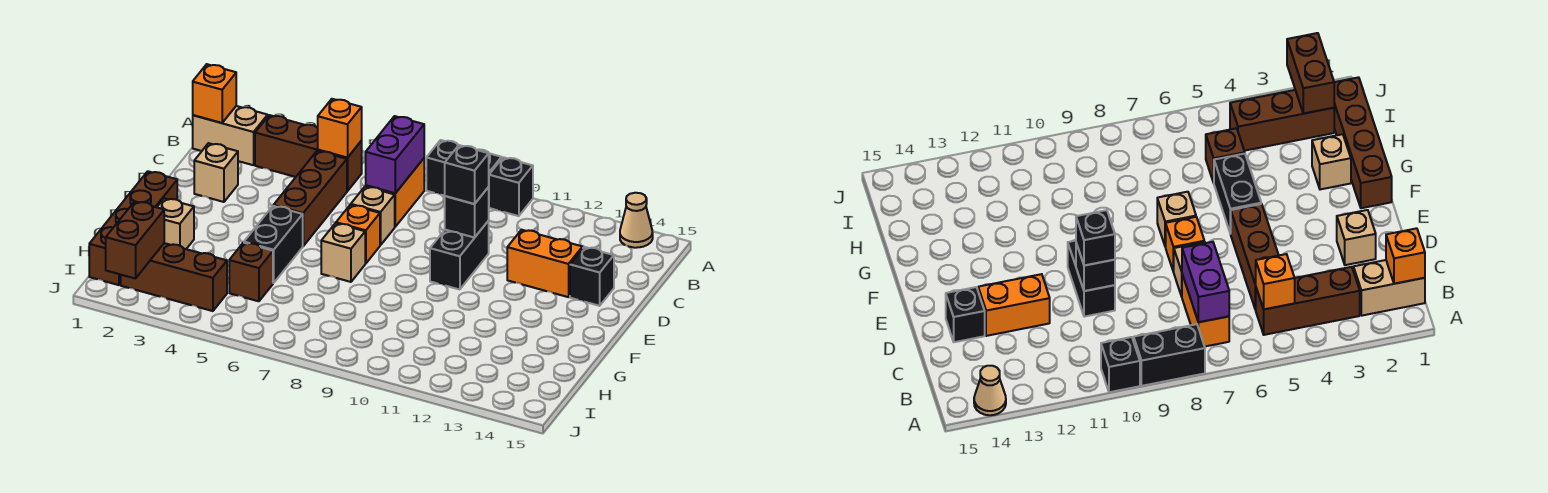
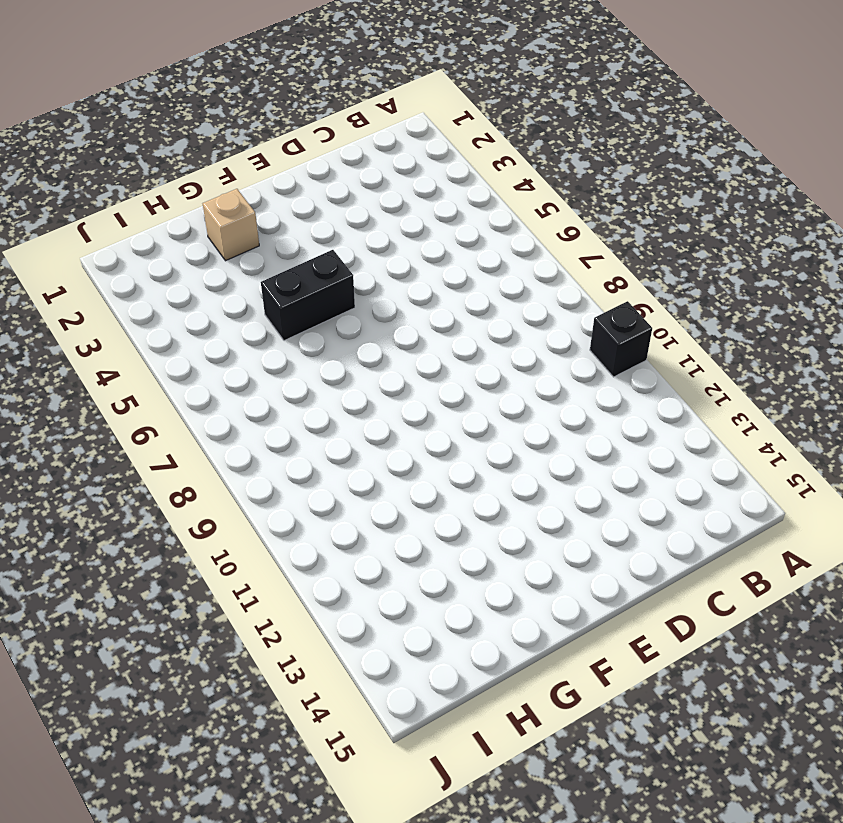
none -> black 1x2 brick [426,140,502,196]
none -> tan 1x1 cone [620,193,653,248]
none -> tan 1x2 brick [193,106,268,165]

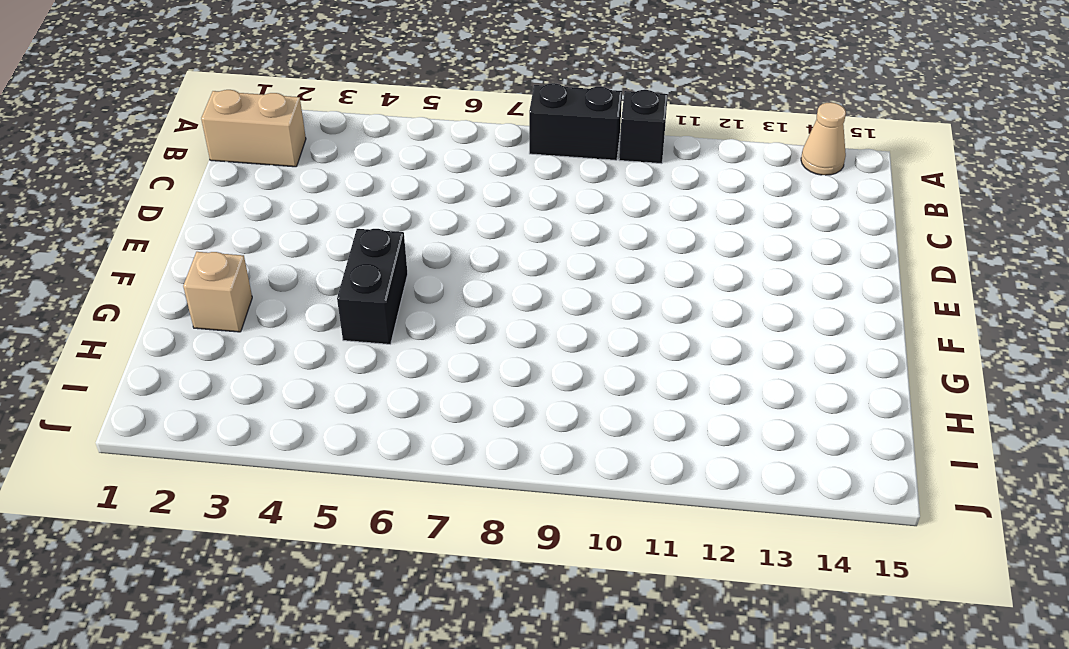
none -> brown 1x3 brick [255,115,362,191]
none -> orange 1x2 brick [366,158,424,227]
none -> brown 1x3 brick [273,151,347,246]

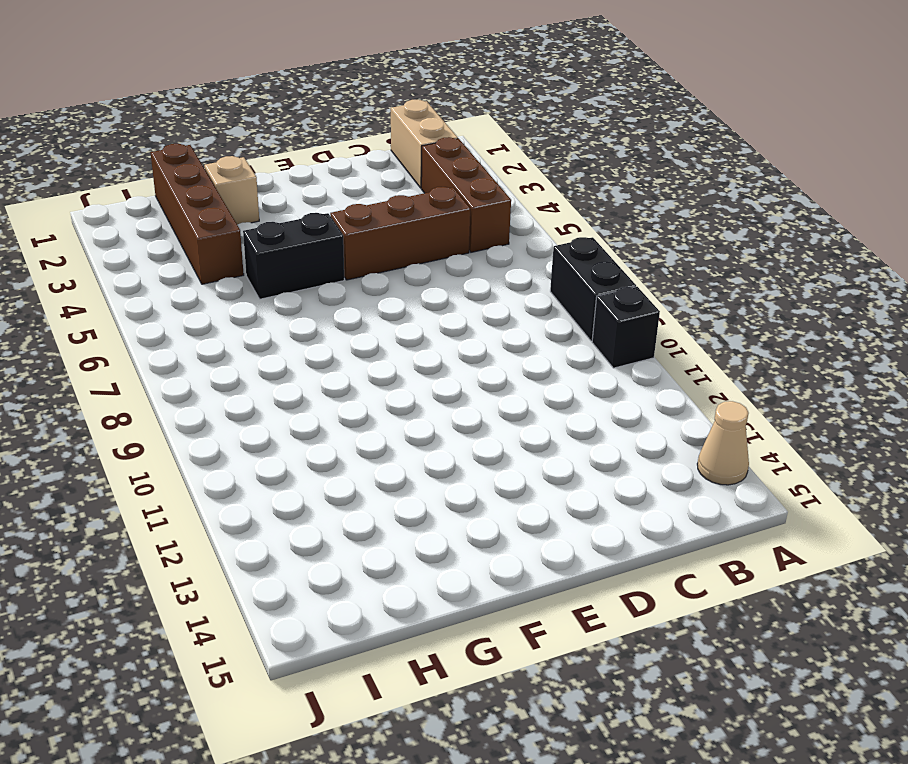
brown 1x4 brick [151,144,244,284] -> brown 1x4 brick turned to [89,171,177,285]
none -> orange 1x2 brick [366,158,424,227]
none -> tan 1x1 brick [194,143,238,202]
none -> tan 1x1 brick [351,186,395,245]

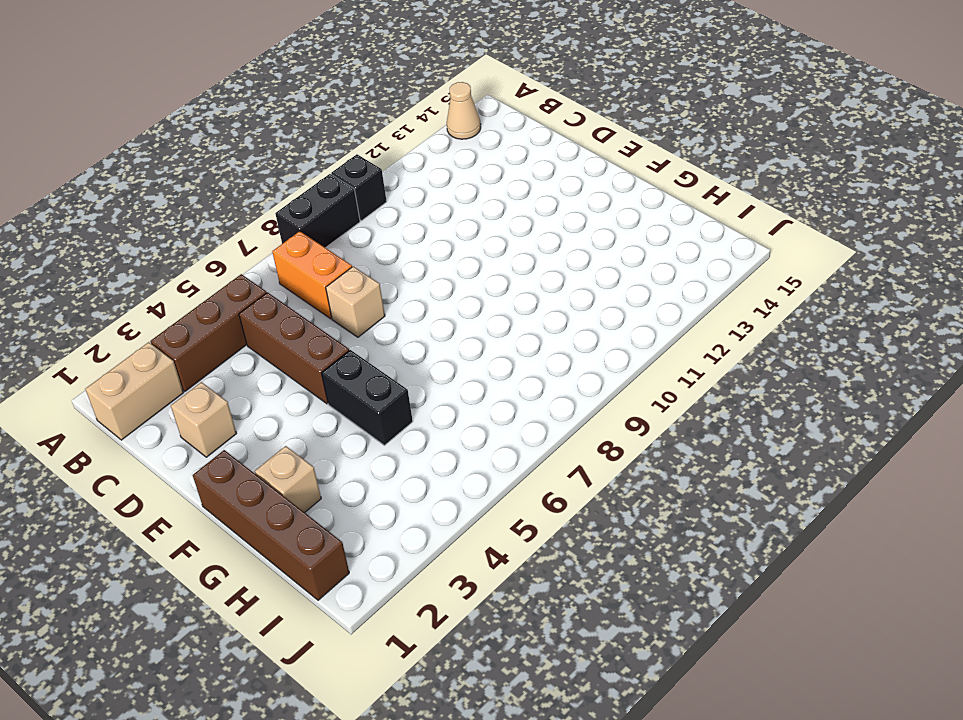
none -> black 1x2 brick [430,221,489,290]
none -> orange 1x2 brick [507,230,583,297]
none -> black 1x1 brick [570,247,614,306]

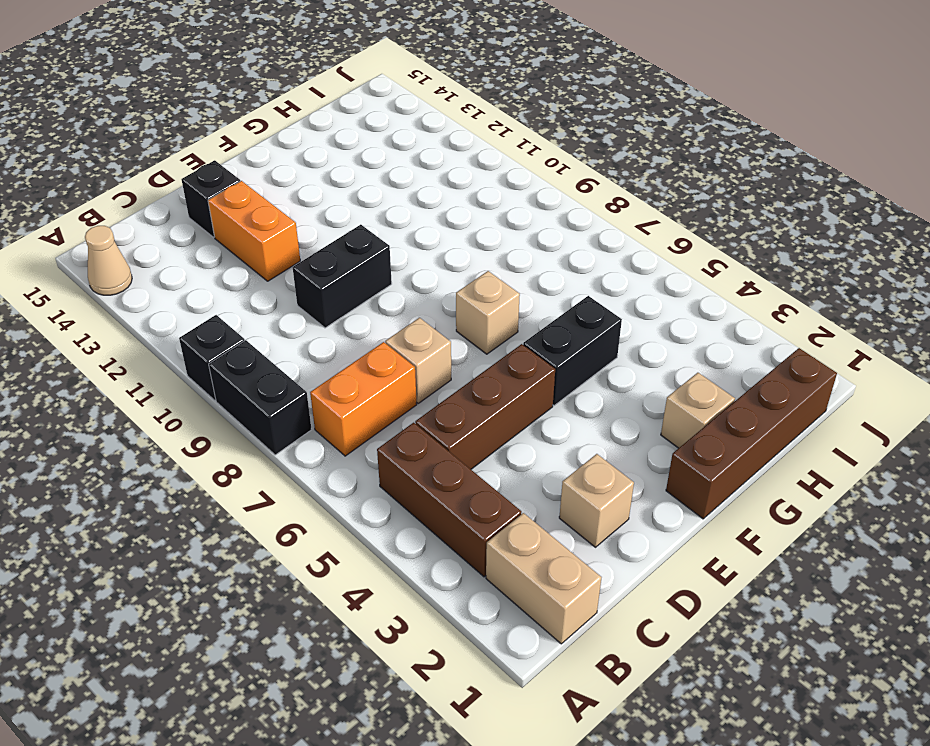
none -> orange 1x1 brick [336,205,380,264]
none -> brown 1x1 brick [229,243,273,301]
none -> brown 1x3 brick [121,243,227,311]

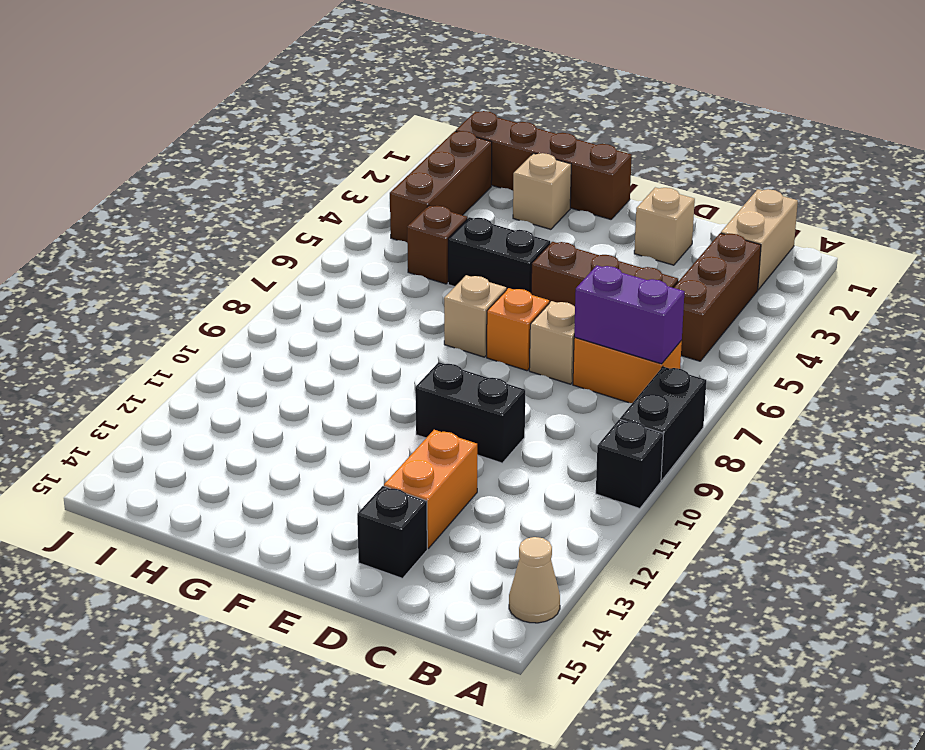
none -> orange 1x1 brick [193,64,236,123]
none -> orange 1x1 brick [318,99,362,158]
none -> black 1x1 brick [445,187,489,238]

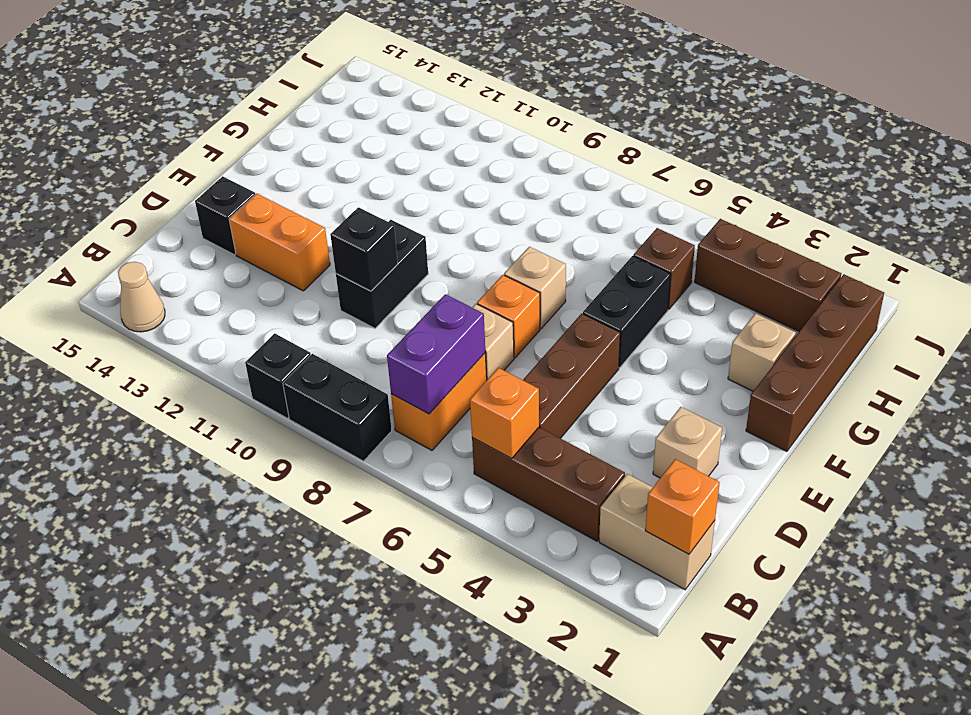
none -> brown 1x2 brick [106,201,164,279]
none -> black 1x1 brick [445,145,489,204]

